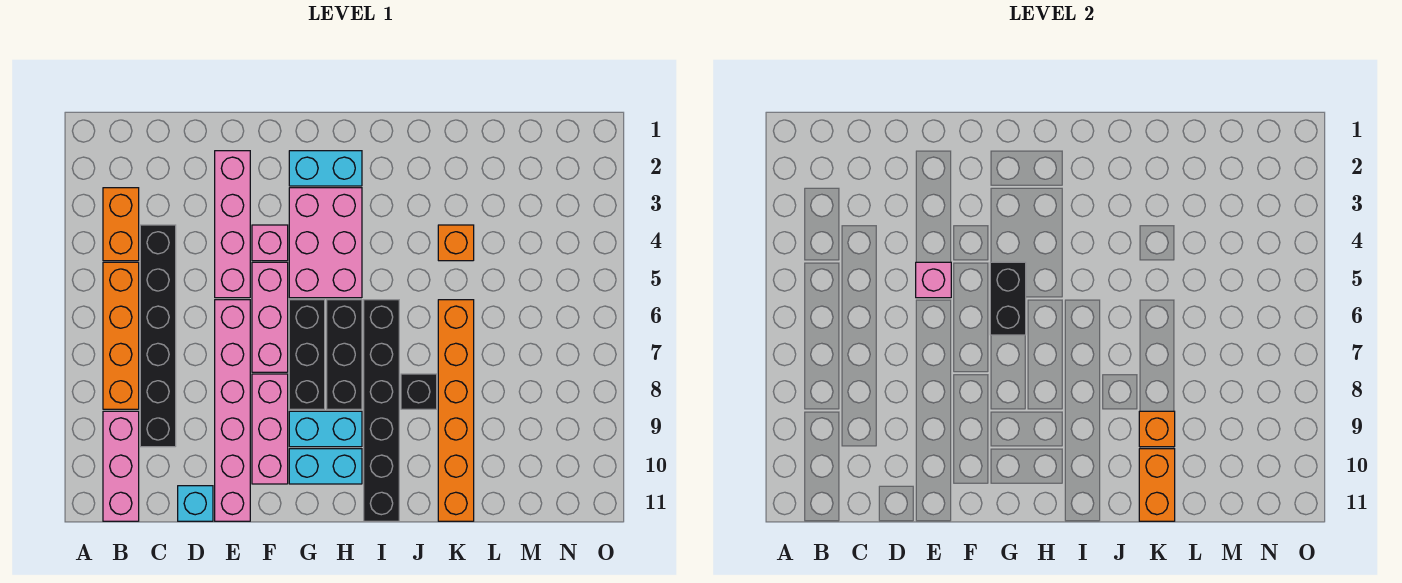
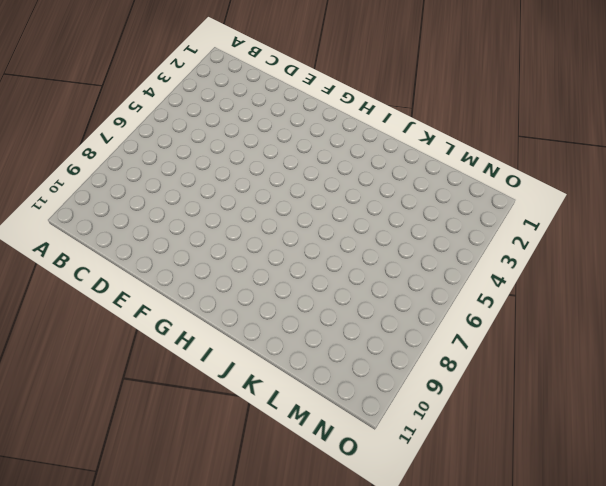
none -> orange 1x2 brick [103,188,139,261]
none -> orange 1x4 brick [103,262,139,409]
none -> pink 1x3 brick [103,411,139,521]

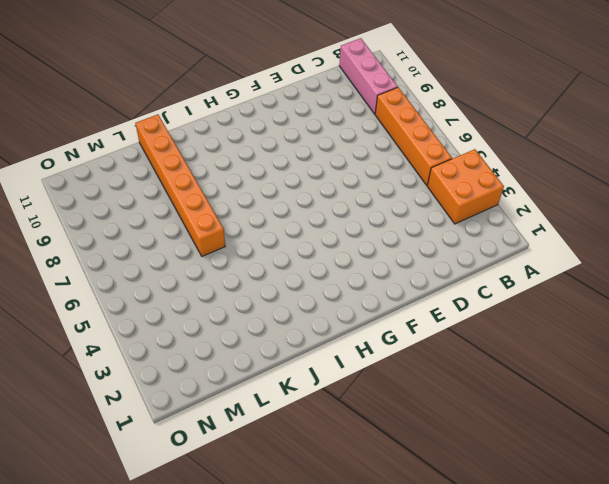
orange 2x2 brick [427,149,504,224] -> orange 1x2 brick [103,188,139,261]
none -> black 1x6 brick [140,225,176,447]
none -> cyan 1x1 brick [178,486,213,521]
none -> pink 1x4 brick [215,151,250,298]

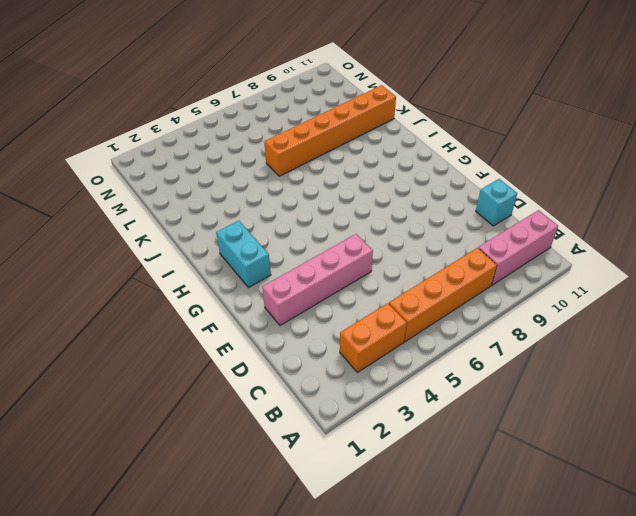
none -> black 1x6 brick [140,225,176,447]
none -> pink 1x6 brick [215,300,250,521]
none -> pink 1x1 brick [252,225,288,261]

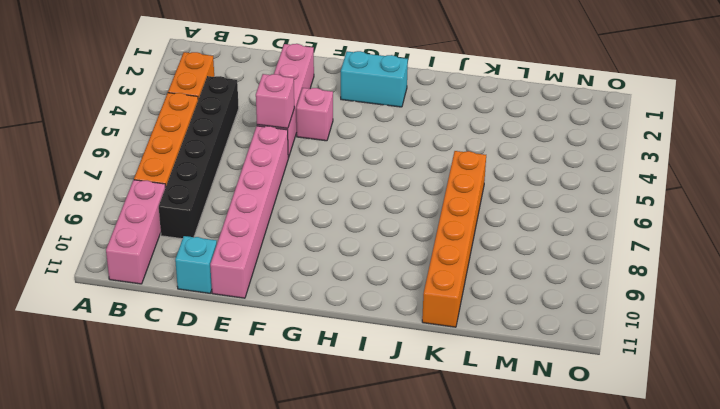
none -> pink 1x3 brick [252,262,288,372]
none -> pink 1x3 brick [252,374,288,484]
none -> pink 2x3 brick [289,188,362,298]

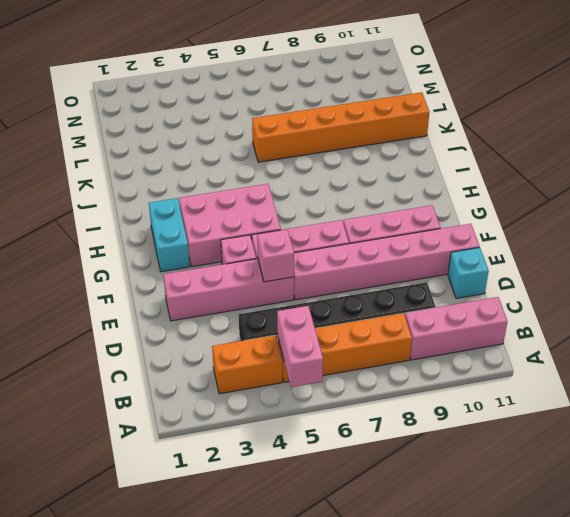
pink 1x2 brick [277,306,323,387] -> none
none -> black 1x3 brick [289,300,325,409]
none -> cyan 1x2 brick [289,411,362,447]
none -> cyan 1x2 brick [289,449,362,484]

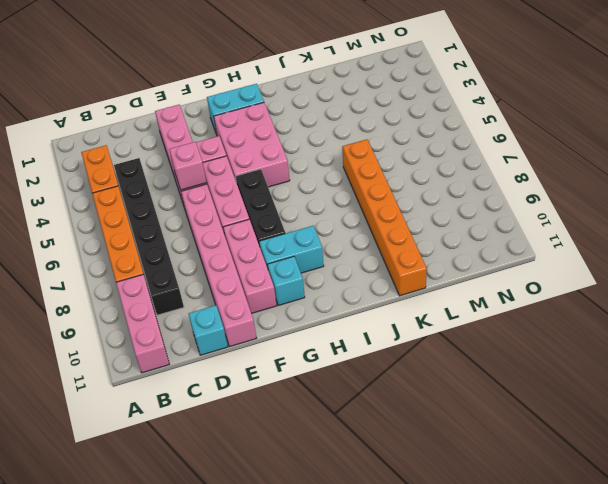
cyan 1x1 brick [267,256,305,306] -> cyan 1x2 brick [289,449,362,484]
none -> black 1x3 brick [327,300,362,409]
none -> black 1x6 brick [364,300,399,521]
none -> black 1x1 brick [401,374,437,409]

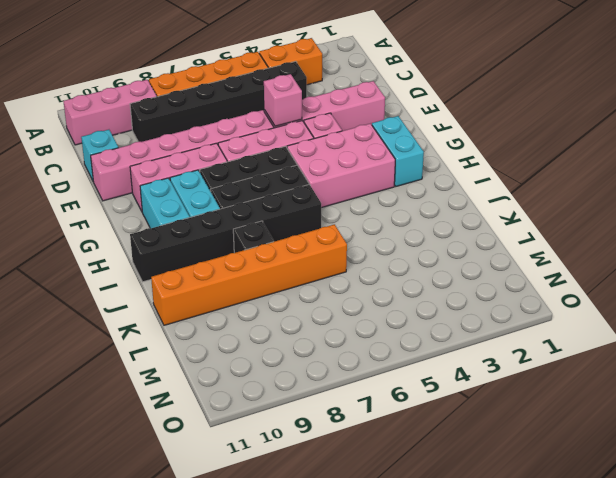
none -> orange 1x1 brick [438,225,474,261]
none -> black 1x2 brick [990,262,1026,335]
none -> orange 1x1 brick [1139,411,1175,447]

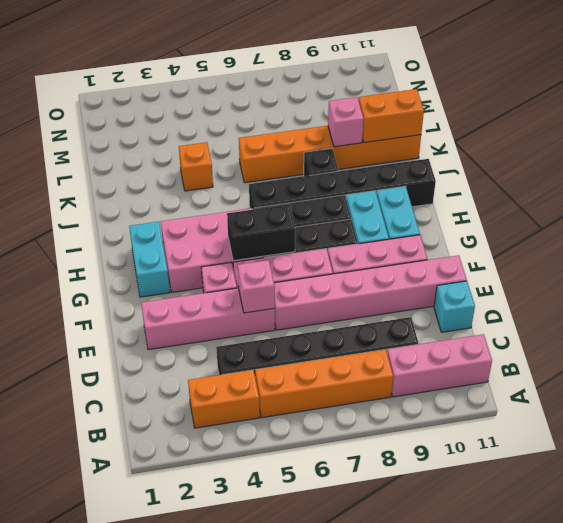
pink 1x1 brick [328,97,364,147] -> orange 1x1 brick [1139,411,1175,447]

